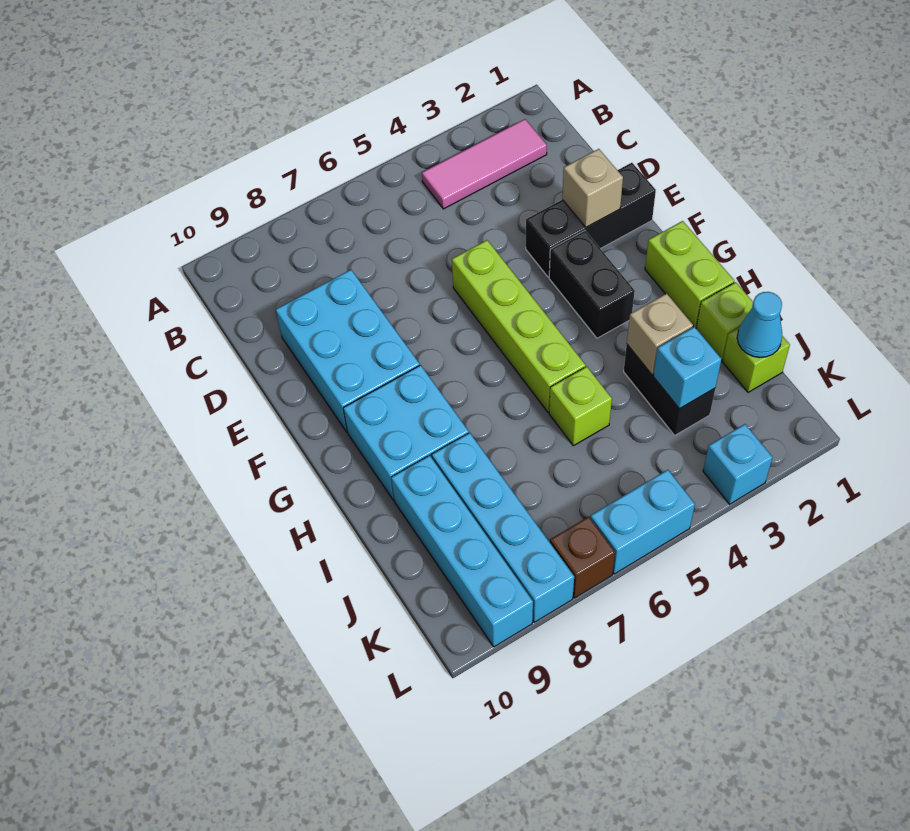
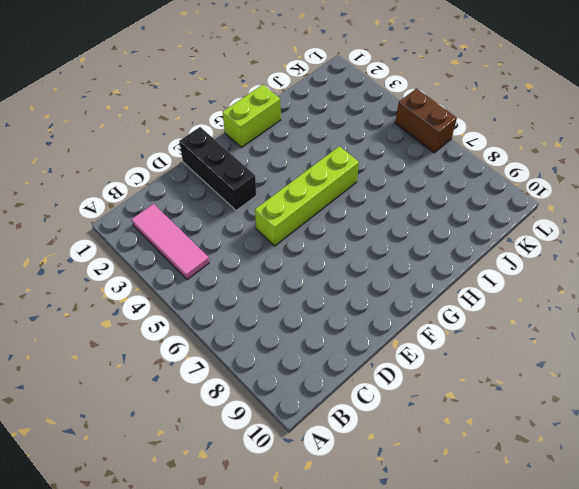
brown 1x2 brick [395,89,457,153] -> cyan 1x2 brick [590,470,695,574]
none -> cyan 2x3 brick [276,270,420,432]
none -> black 1x2 brick [549,231,635,338]
none -> cyan 2x2 brick [343,365,469,500]

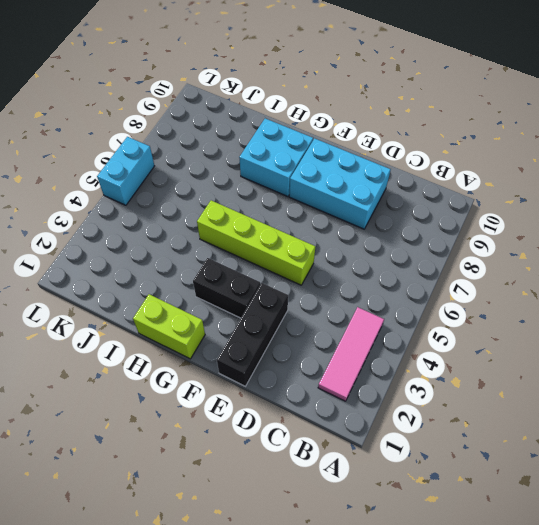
none -> lime 1x1 brick [696,282,753,360]
none -> black 1x2 brick [624,345,715,435]
none -> lime 1x1 brick [549,367,612,446]

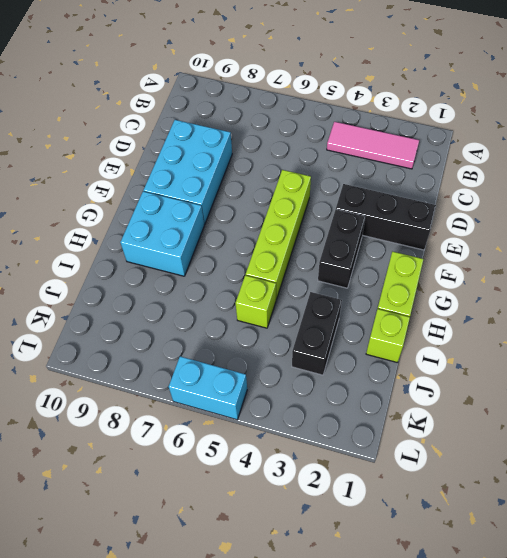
none -> cyan 1x4 brick [432,433,574,622]
none -> cyan 1x4 brick [391,455,533,647]
none -> lime 1x1 brick [722,328,790,392]

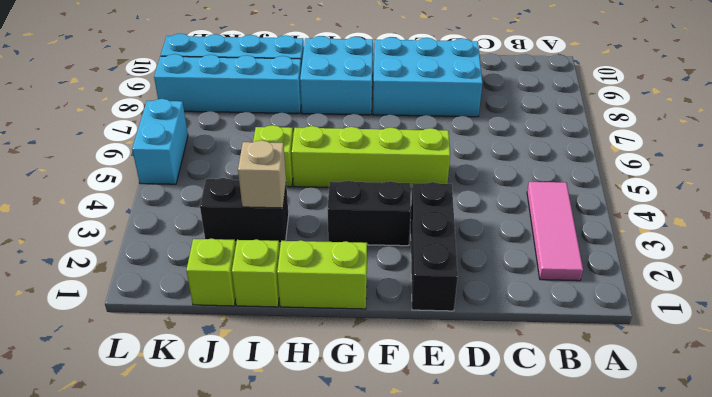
none -> cyan 1x1 brick [703,424,772,504]
none -> brown 1x1 brick [550,517,615,598]
none -> tan 1x1 brick [562,149,623,227]

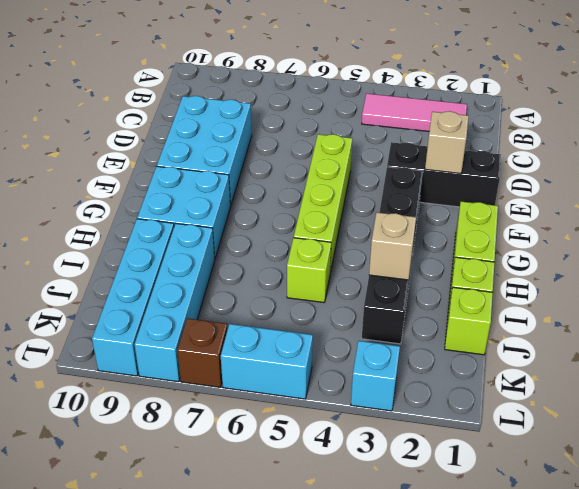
none -> cyan 1x1 cone [737,292,782,358]
none -> cyan 1x1 brick [653,327,721,409]

